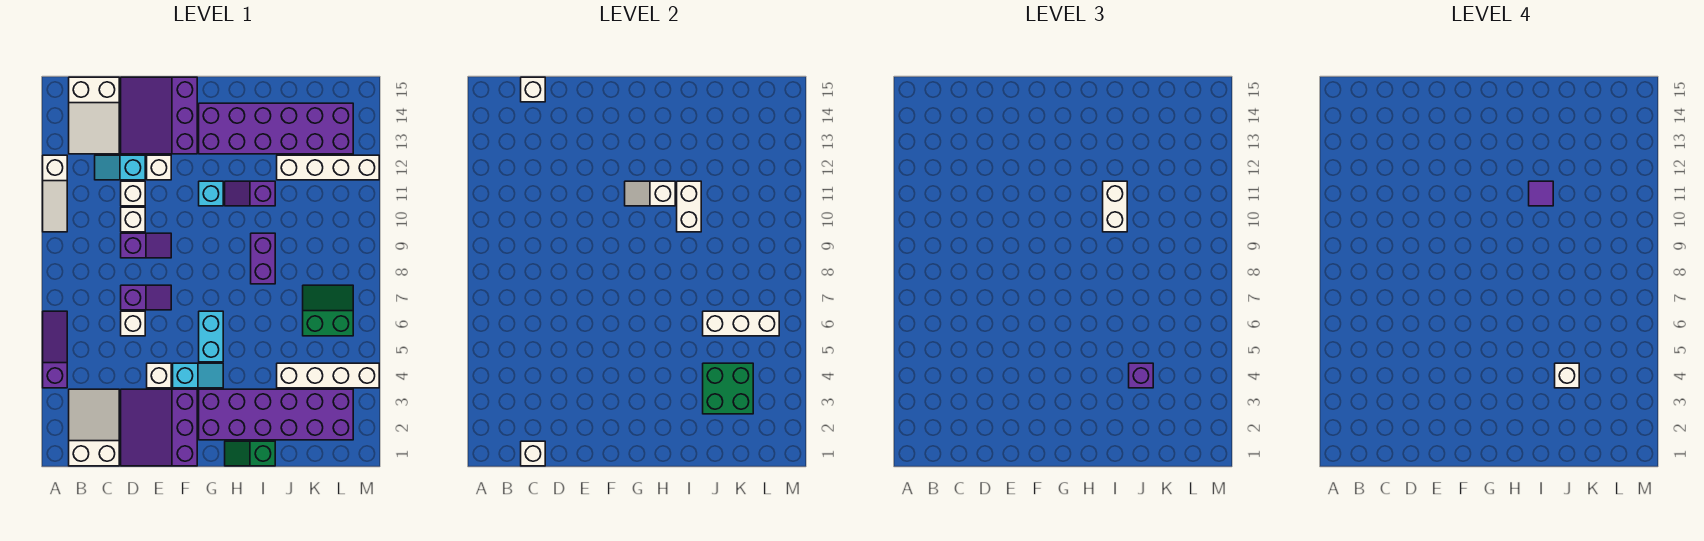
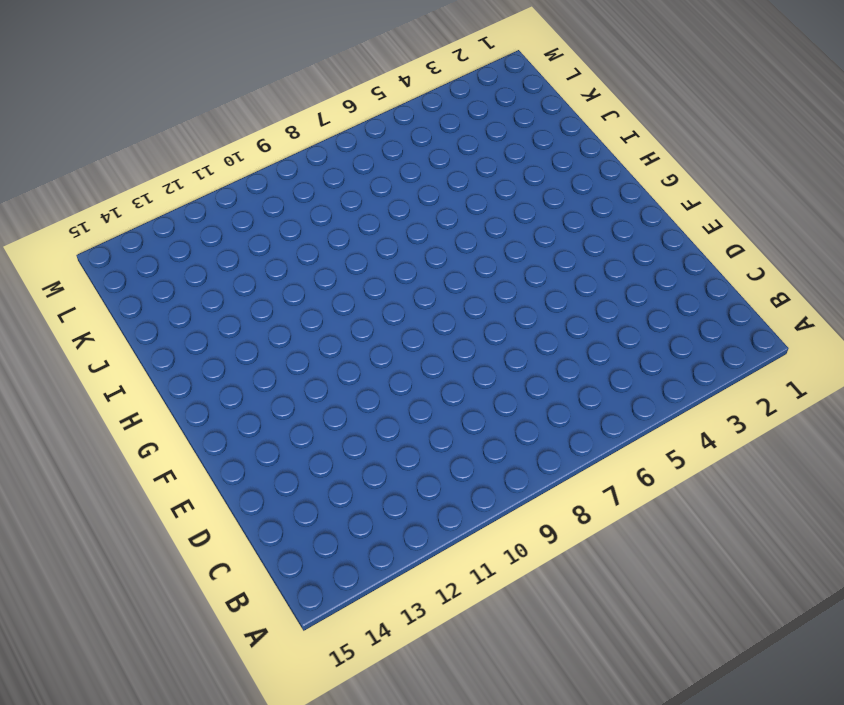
none -> purple 1x3 slope [43,311,67,388]
none -> white 1x3 slope [43,155,67,232]
none -> white 2x3 slope [69,389,119,466]
none -> white 2x3 slope [69,77,119,154]

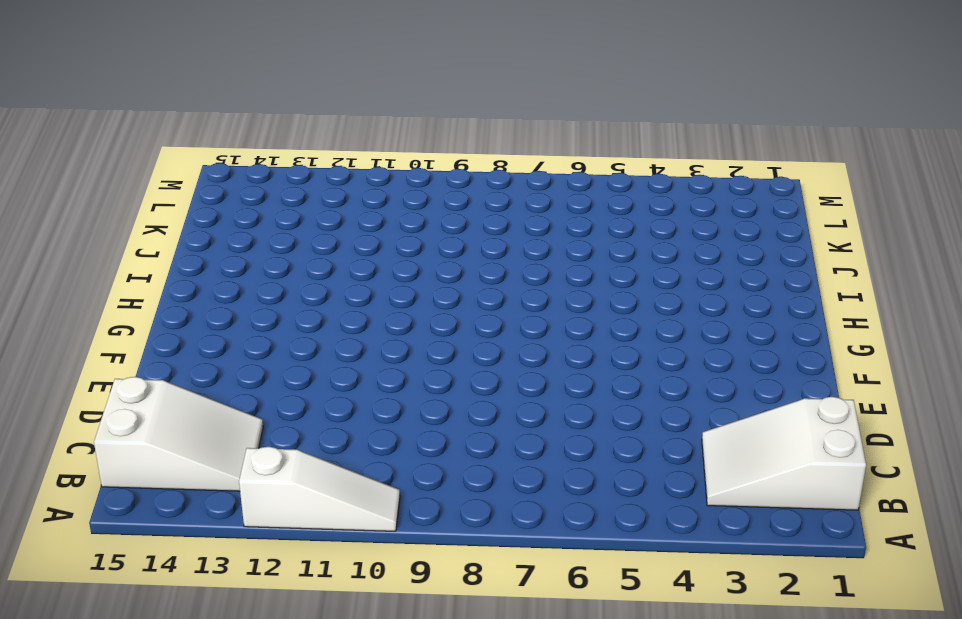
none -> purple 1x3 slope [43,311,67,388]
none -> cyan 1x2 slope [95,155,145,180]
none -> purple 3x3 slope [121,389,197,466]
none -> white 1x1 brick [121,311,145,336]

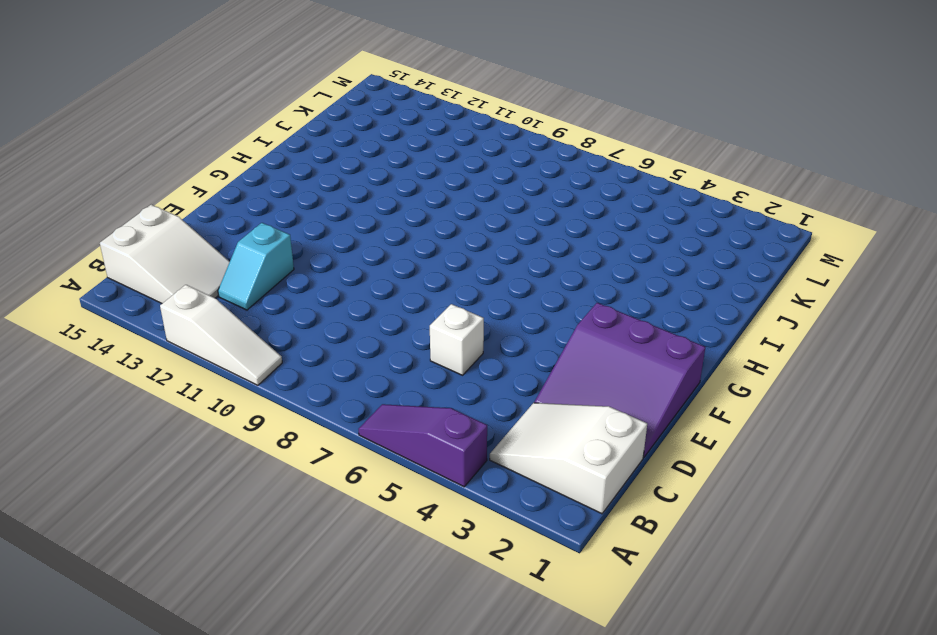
none -> purple 1x2 slope [121,285,171,310]
none -> purple 1x2 slope [121,233,171,258]
none -> white 1x1 brick [121,207,145,232]
none -> white 1x1 brick [121,181,145,206]

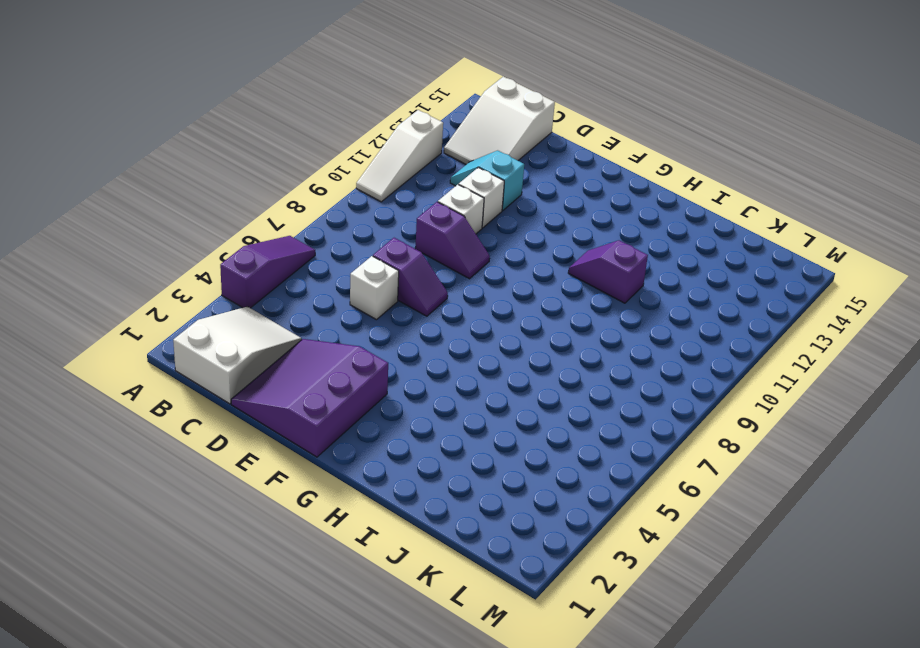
none -> purple 3x3 slope [121,77,197,154]
none -> white 1x1 brick [147,363,171,388]
none -> white 1x1 brick [147,155,171,180]
none -> cyan 1x2 slope [173,363,223,388]

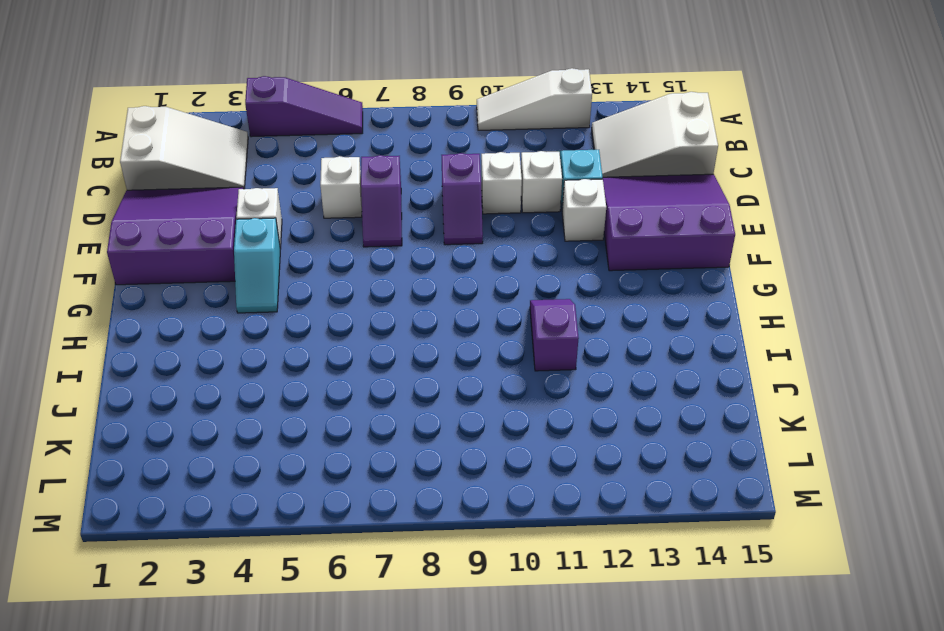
none -> purple 2x6 brick [199,389,353,440]
none -> cyan 1x2 brick [199,311,223,362]
none -> cyan 1x1 brick [199,181,223,206]
none -> purple 2x6 brick [199,103,353,154]

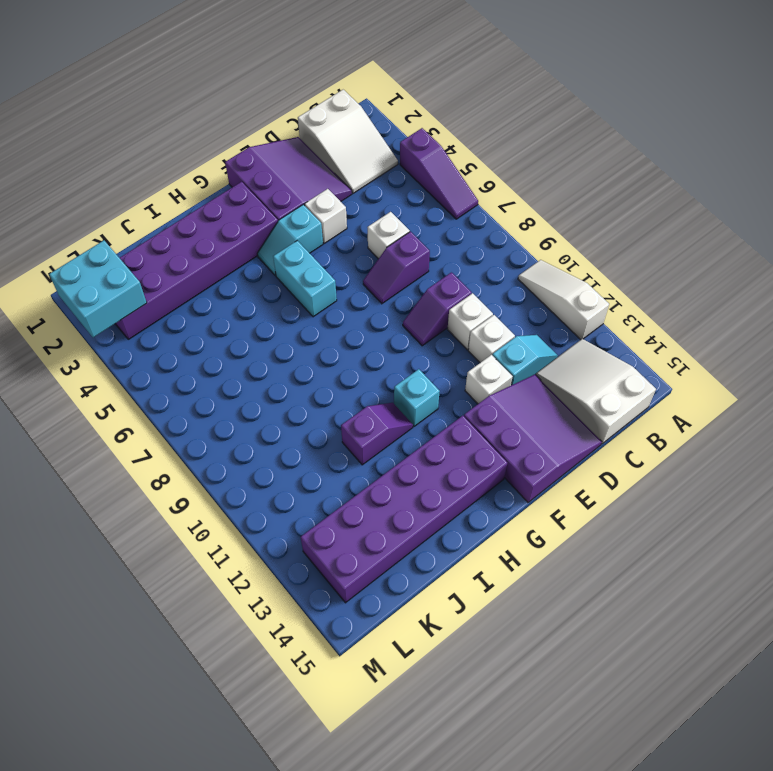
cyan 2x2 brick [49,241,147,337] -> none
none -> green 1x2 slope [225,441,275,466]
none -> purple 1x2 brick [251,233,275,284]
none -> white 1x4 brick [277,363,379,388]
none -> white 1x4 brick [277,155,379,180]

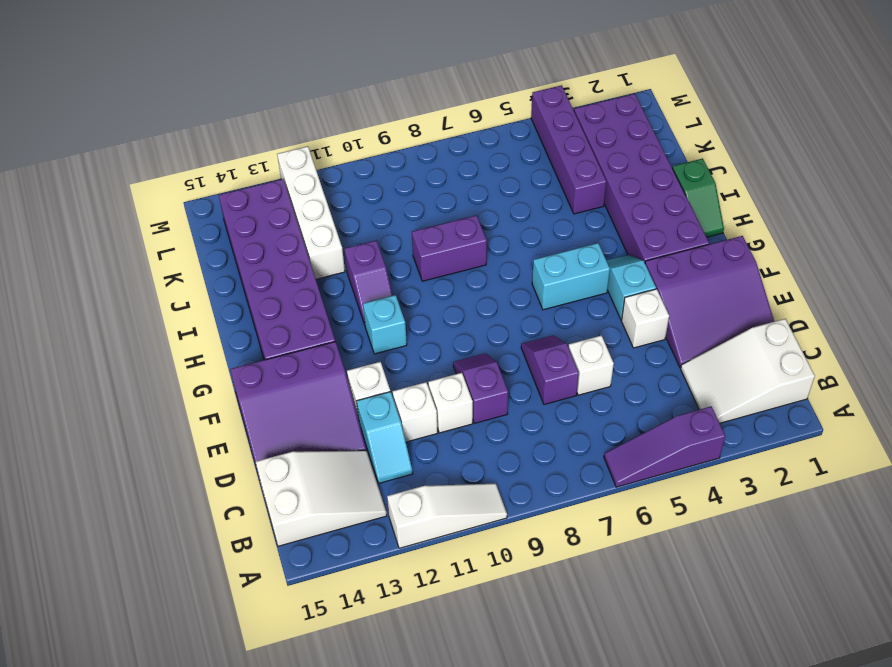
purple 1x4 brick [531,85,607,214] -> white 1x4 brick [277,363,379,388]
none -> green 2x2 slope [303,285,353,336]
none -> white 1x1 brick [521,441,545,466]
none -> white 1x1 brick [521,77,545,102]
none -> white 1x2 slope [625,181,675,206]

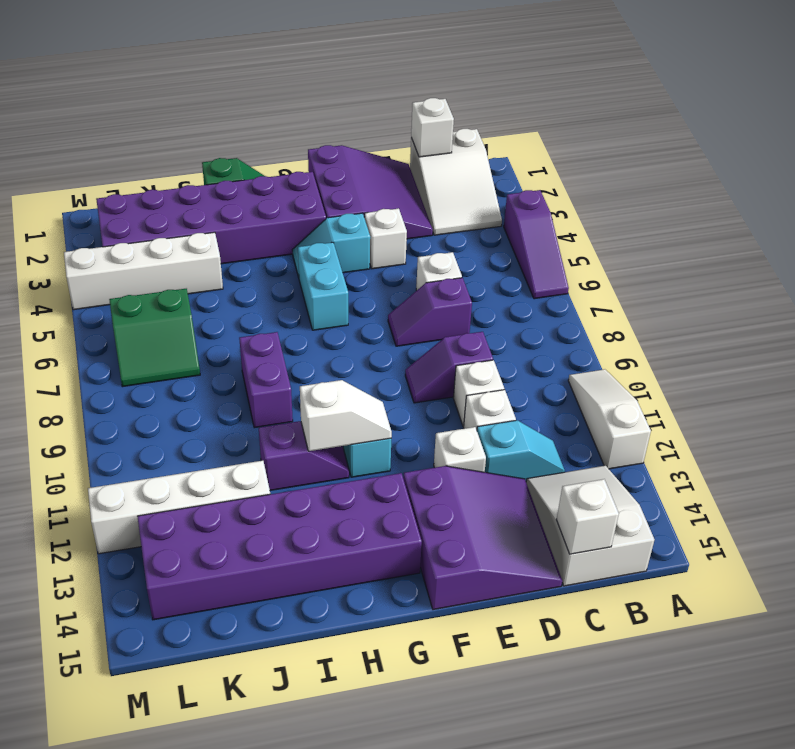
none -> white 1x2 brick [677,181,701,232]
none -> green 2x2 brick [703,363,753,414]
none -> white 1x3 brick [703,311,779,336]
none -> white 1x2 brick [1103,181,1127,232]

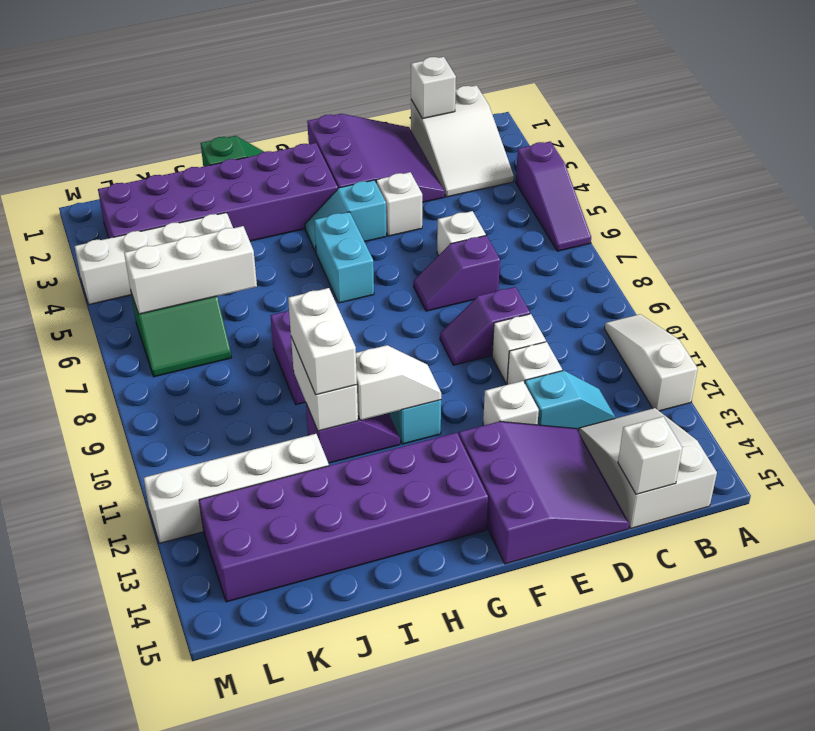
none -> green 2x2 brick [703,363,753,414]
none -> purple 1x1 brick [1129,363,1153,388]
none -> purple 1x1 tile [1529,181,1553,206]
none -> white 1x1 brick [1555,363,1579,388]

